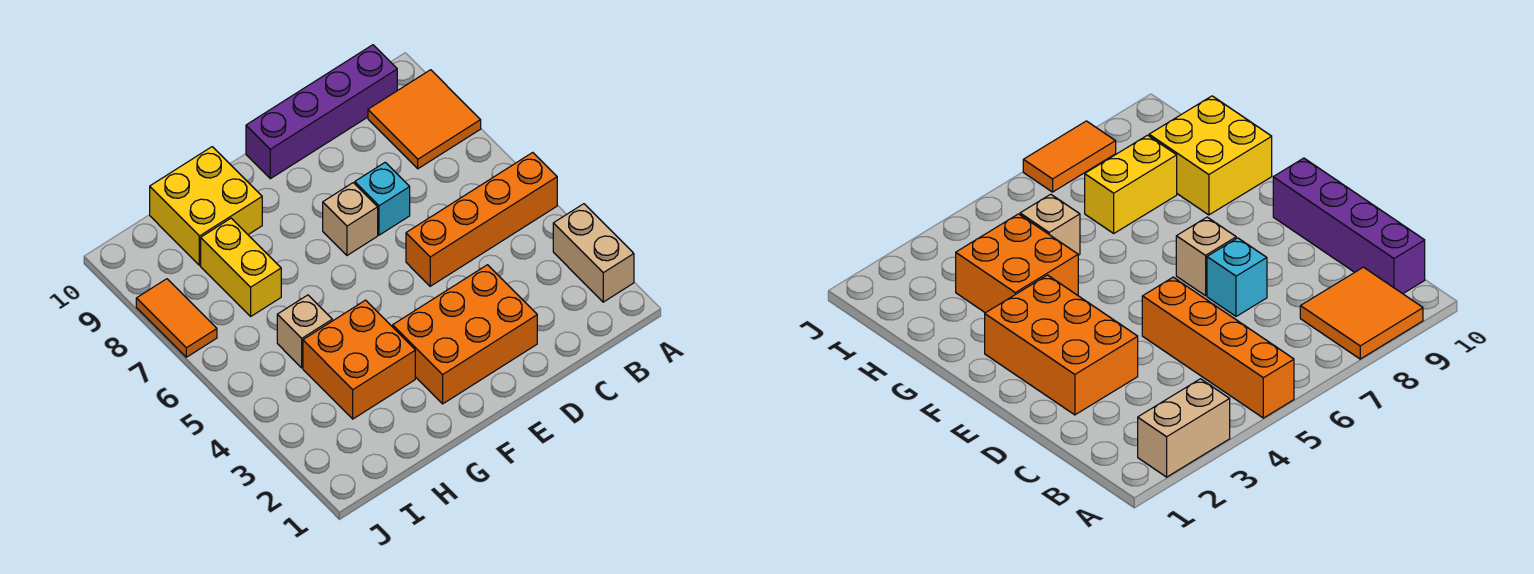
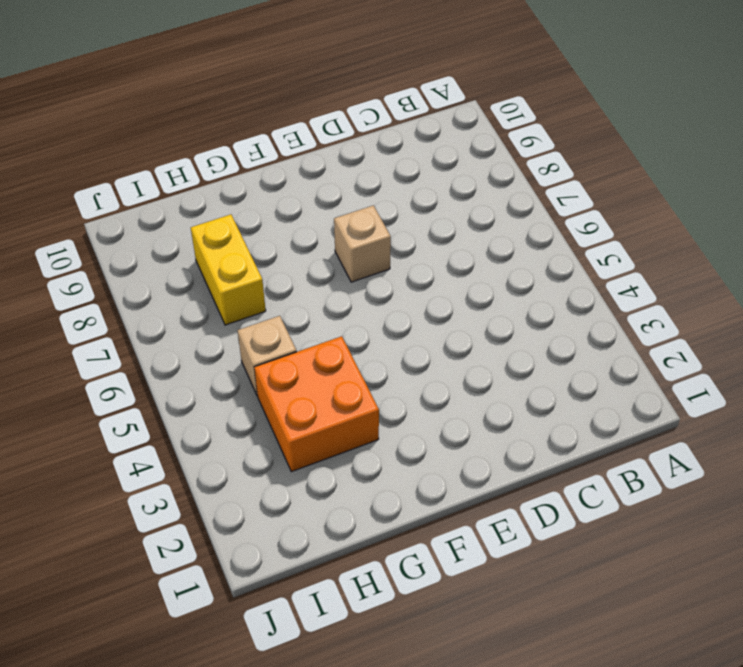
none -> tan 1x2 brick [553,204,634,302]
none -> orange 1x4 brick [406,153,557,286]
none -> orange 2x2 tile [368,70,481,169]

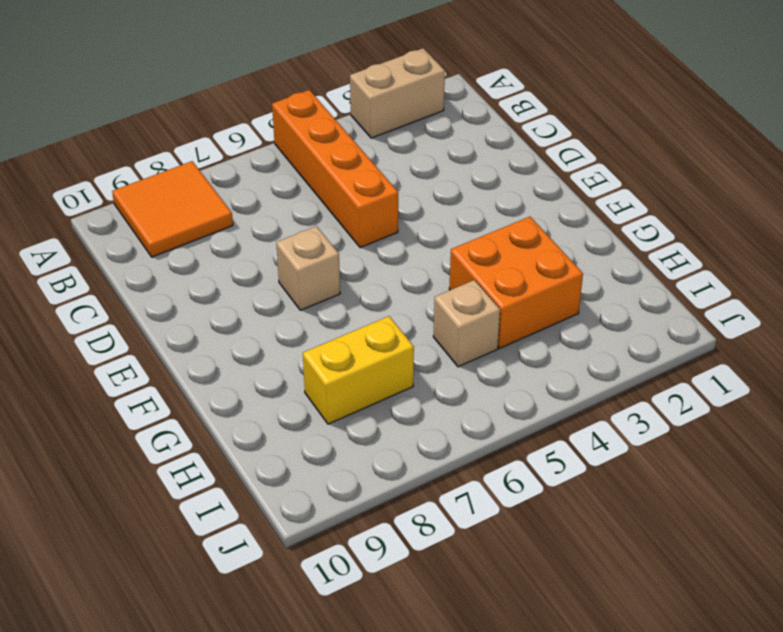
none -> purple 1x4 brick [246,45,397,179]
none -> orange 2x3 brick [393,265,537,404]
none -> cyan 1x1 brick [355,162,410,235]

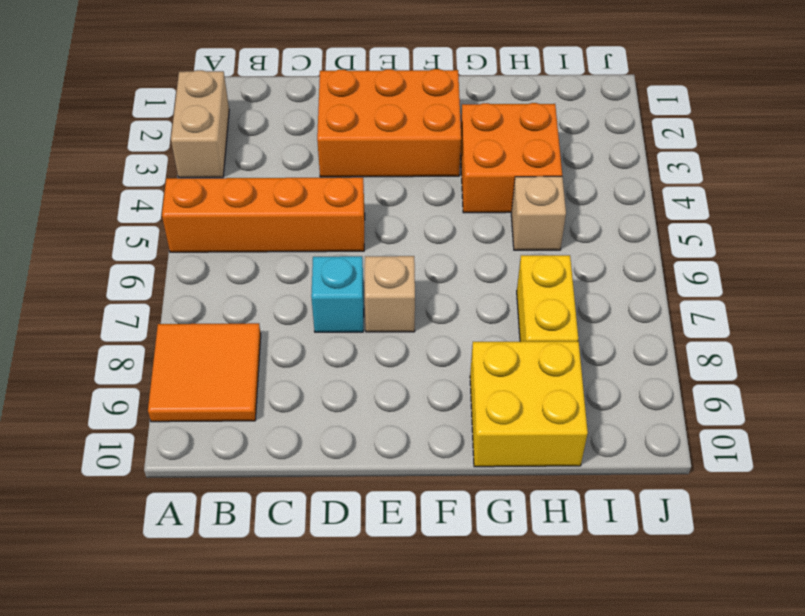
none -> purple 1x4 brick [246,45,397,179]
none -> orange 1x2 tile [136,279,217,357]

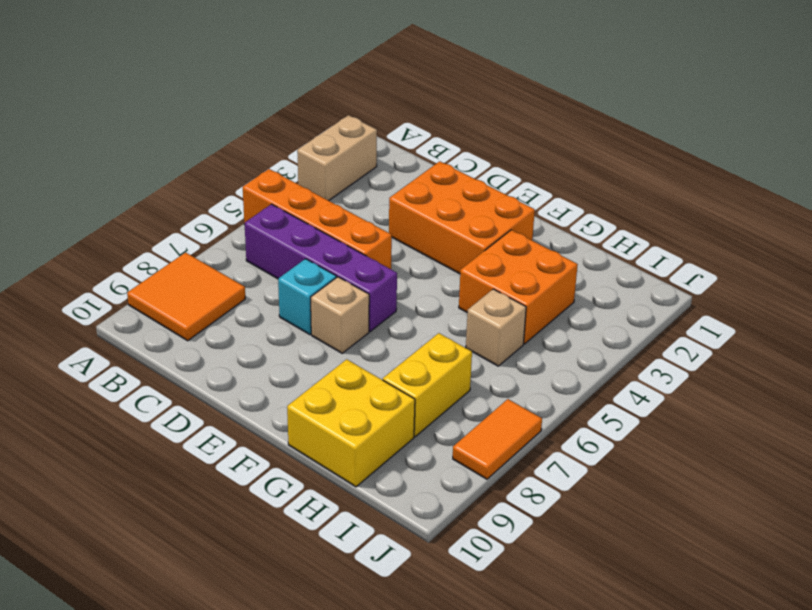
purple 1x4 brick [245,204,397,331] -> purple 1x4 brick moved to [246,45,397,179]

